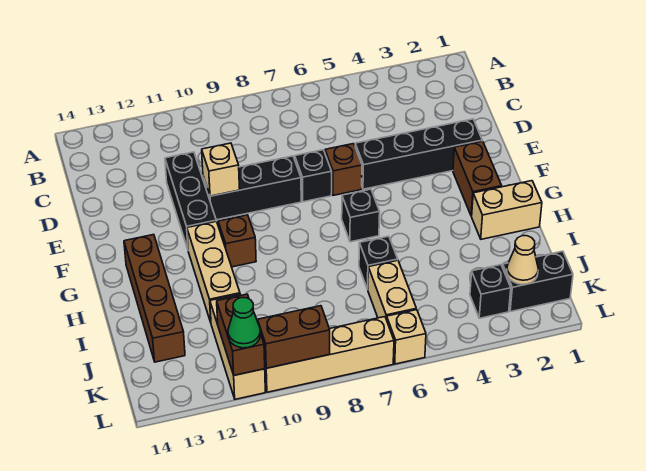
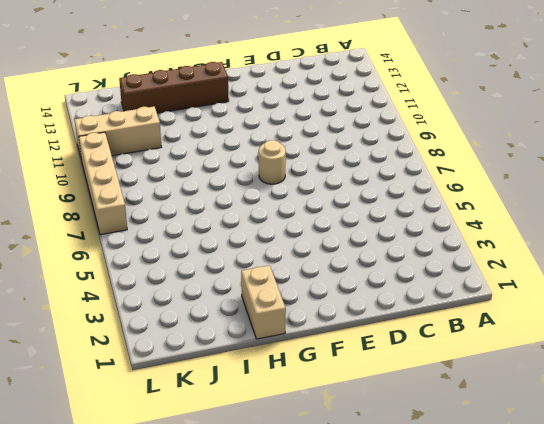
tan 1x1 round brick [259,140,286,184] -> none
none -> black 1x3 brick [165,152,216,249]
none -> black 1x4 brick [355,119,482,189]
none -> brown 1x1 brick [325,144,362,195]

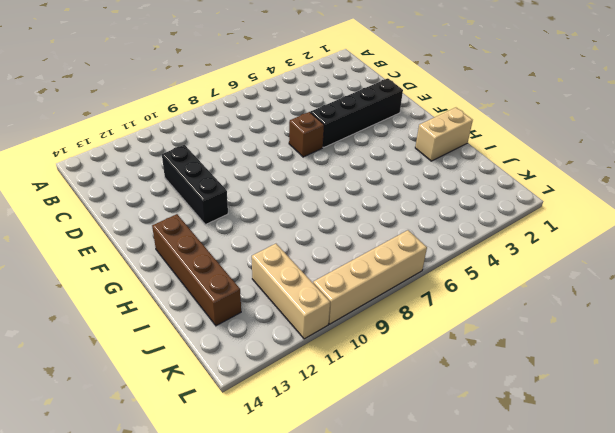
none -> black 1x1 brick [295,150,332,202]
none -> black 1x3 brick [203,156,301,220]
none -> brown 1x2 brick [453,141,502,216]

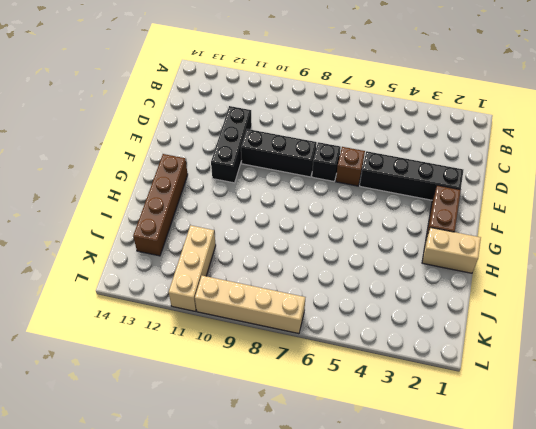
none -> black 1x1 brick [342,189,380,242]
none -> brown 1x1 brick [218,215,256,267]
none -> tan 1x3 brick [187,221,240,322]

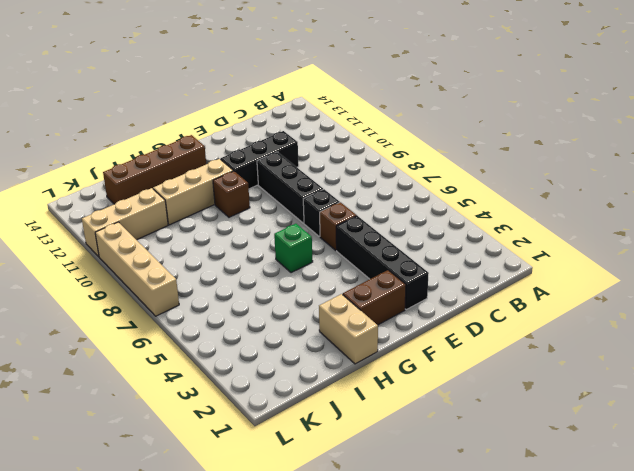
green 1x1 brick [274,224,313,273] -> black 1x1 brick [342,189,380,242]
none -> black 1x1 brick [359,236,398,289]
none -> tan 1x2 brick [368,260,416,320]
none -> black 1x2 brick [502,251,573,312]

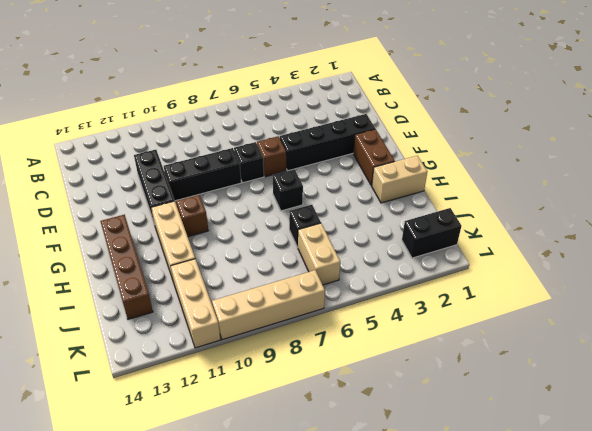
none -> black 1x1 brick [470,265,511,318]
none -> tan 1x1 brick [387,310,426,364]
none -> tan 1x1 brick [202,143,240,196]

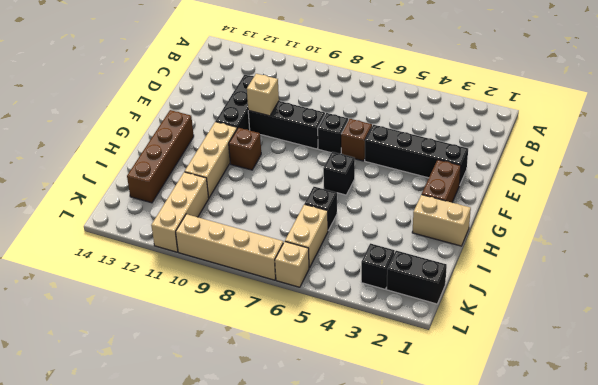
none -> tan 1x1 cone [507,236,538,284]
none -> brown 1x2 brick [217,294,265,375]
none -> brown 1x2 brick [258,306,330,368]

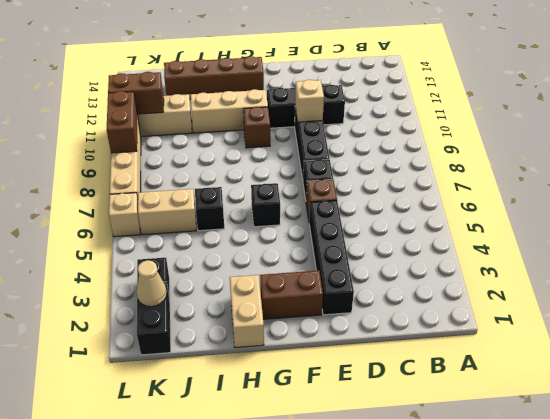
none -> green 1x1 cone [228,298,260,348]

